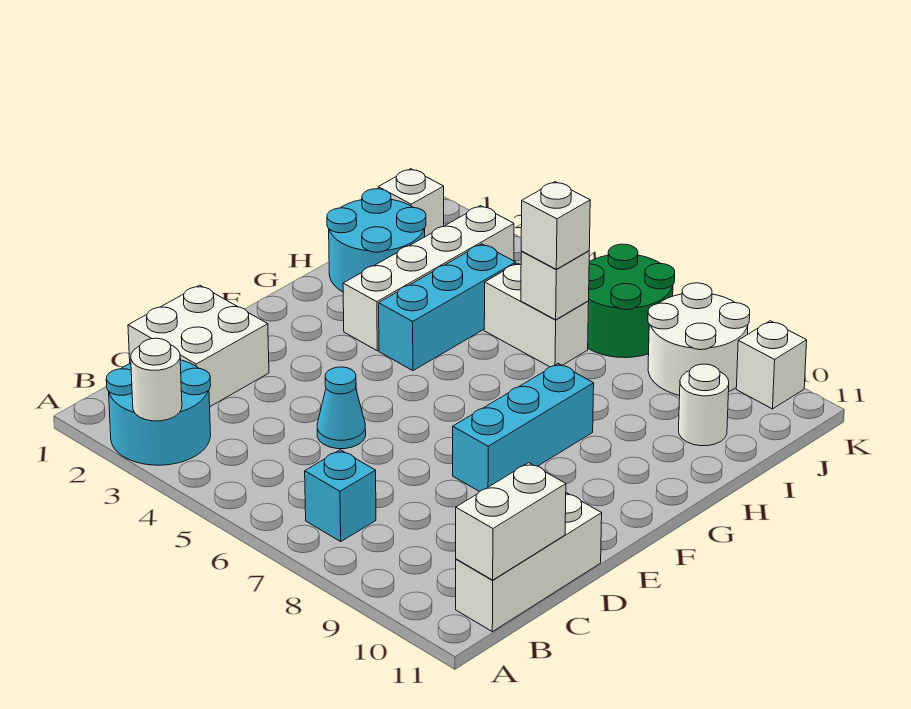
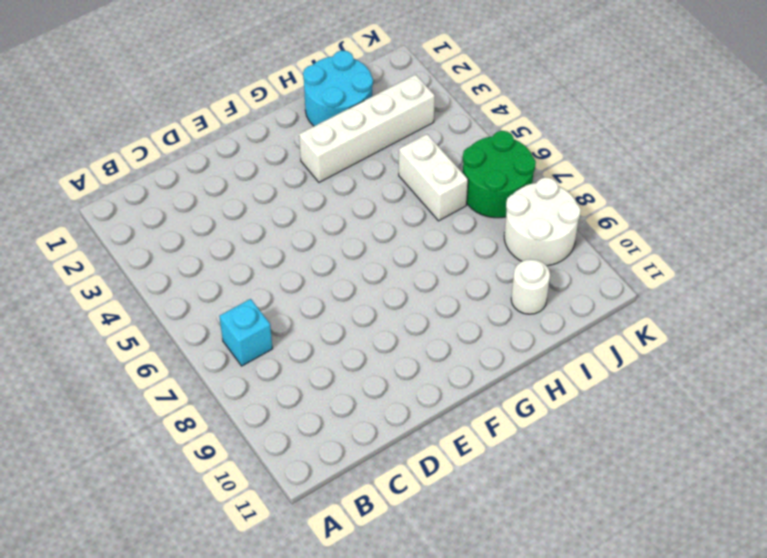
none -> cyan 2x2 round brick [106,360,211,465]
none -> white 1x3 brick [456,493,602,632]
none -> white 2x2 brick [128,285,269,406]

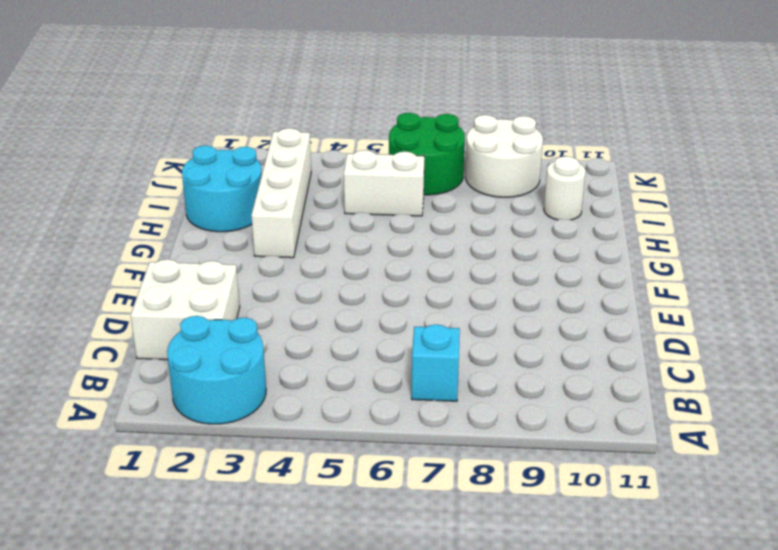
none -> white 1x3 brick [456,493,602,632]
none -> cyan 1x1 cone [317,367,366,449]
none -> cyan 1x3 brick [453,364,594,492]

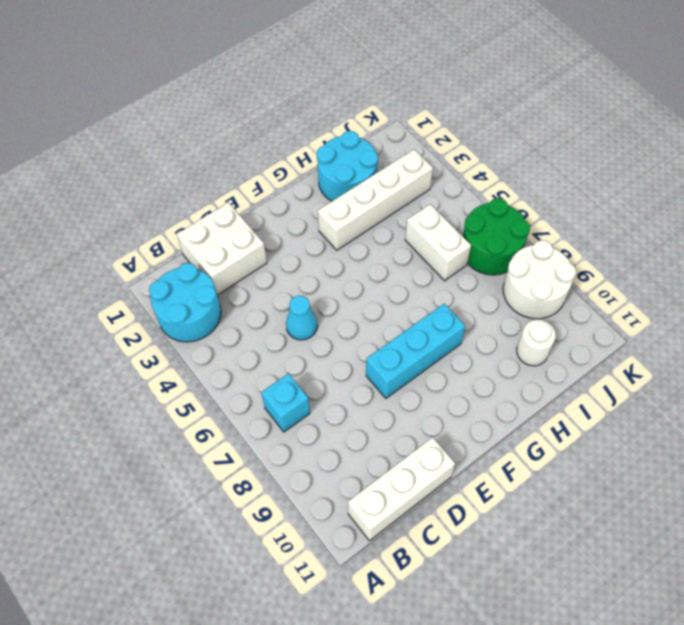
none -> cyan 1x3 brick [379,244,516,371]
none -> white 1x1 brick [378,169,444,237]
none -> white 1x1 brick [736,321,807,409]

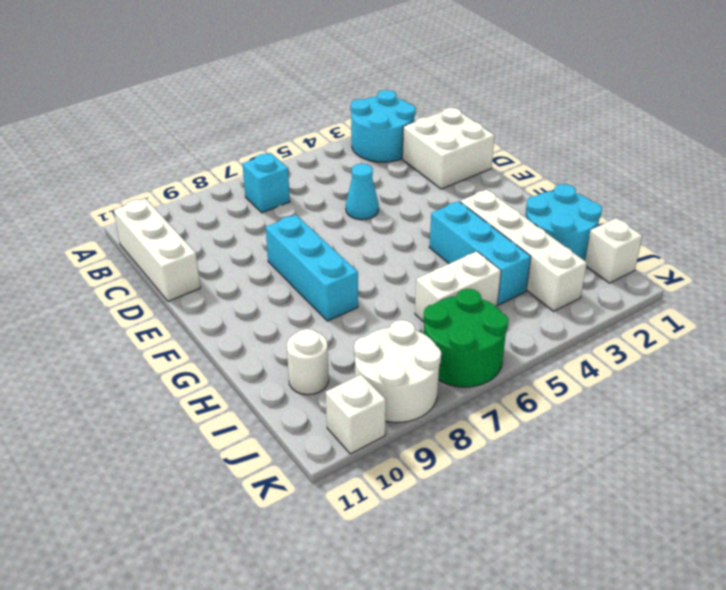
none -> white 1x1 round brick [131,338,182,421]
none -> white 1x2 brick [456,463,566,580]
none -> white 1x1 brick [521,251,589,320]

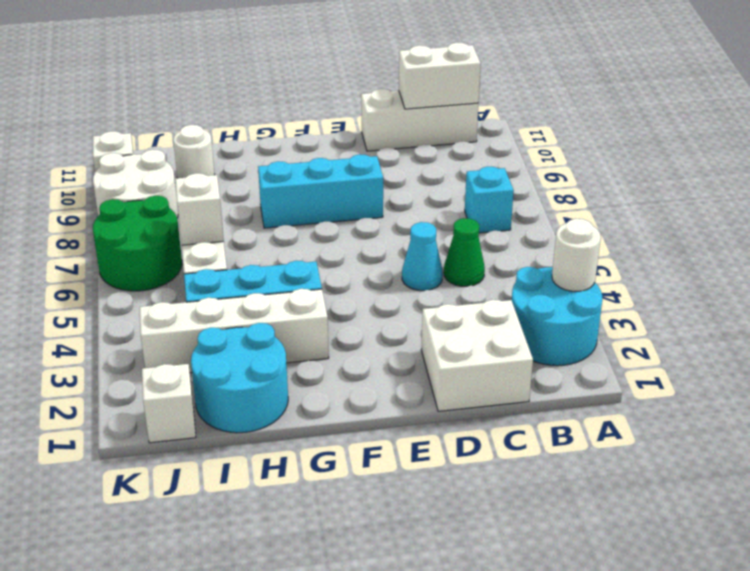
green 1x1 cone [444,218,485,286] -> none
none -> white 1x1 brick [521,182,590,269]

